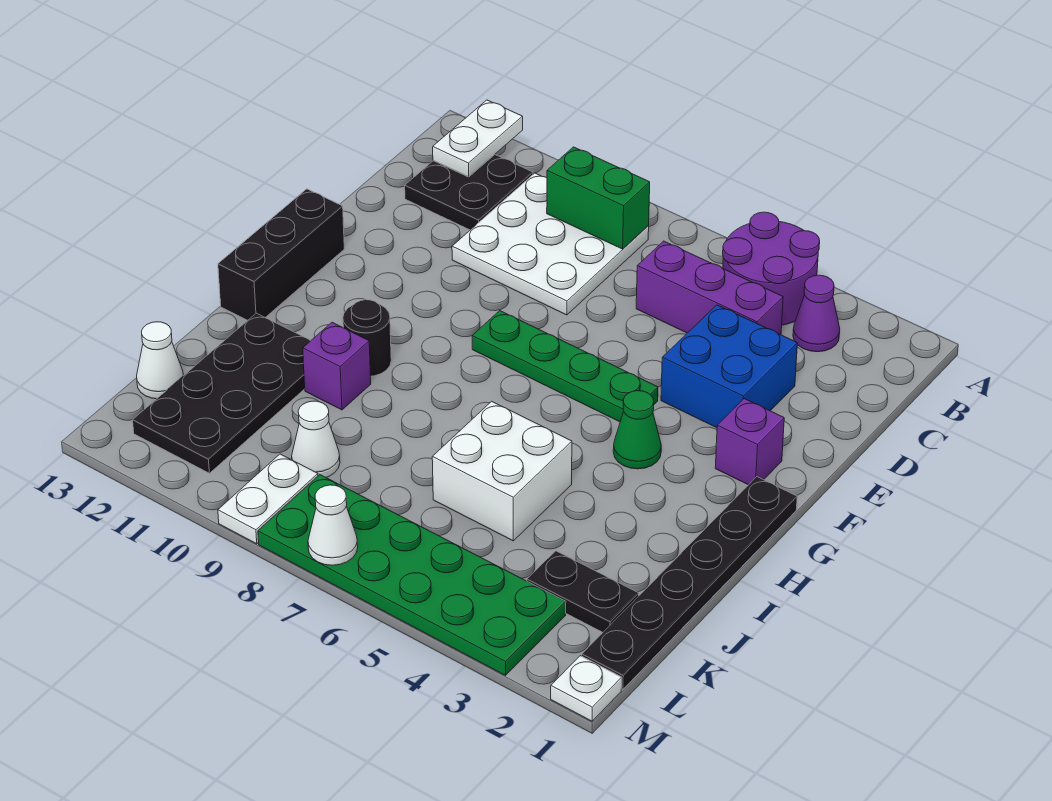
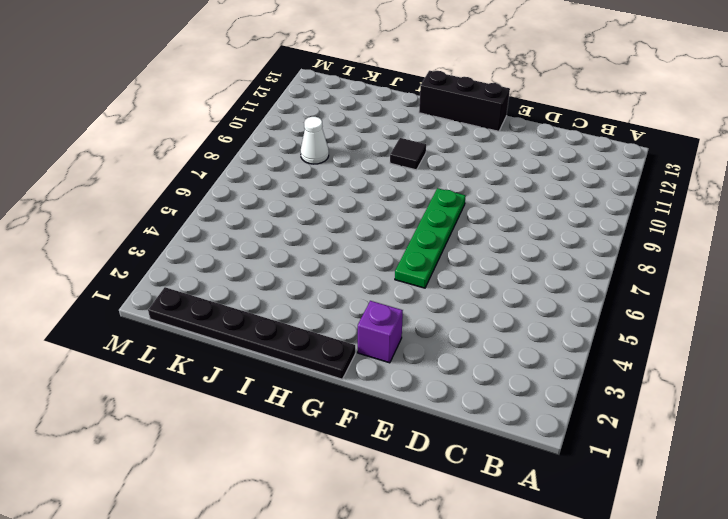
black 1x1 tile [390,138,426,170] -> black 1x1 round brick [343,300,391,376]
none -> purple 2x2 round brick [723,212,820,325]
none -> purple 1x1 cone [793,275,840,352]
none -> white 3x3 plate [452,173,649,315]

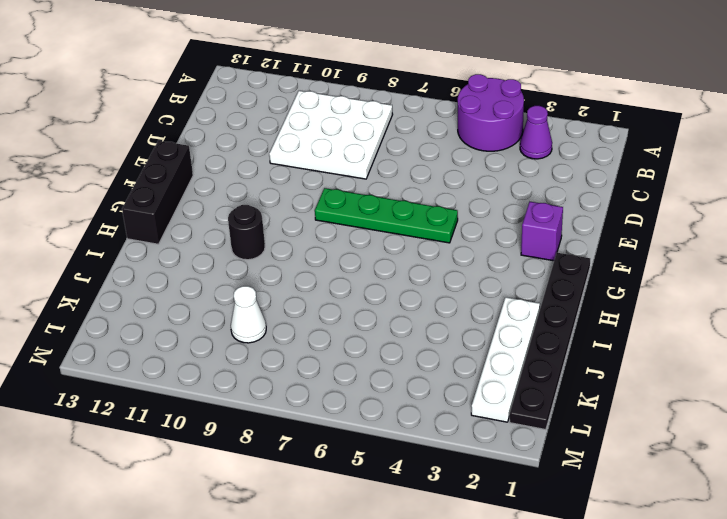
white 1x4 plate [471,297,540,422] -> black 1x2 plate [527,551,639,632]
none -> black 2x2 plate [405,155,533,230]
none -> purple 1x3 brick [636,241,783,335]
none -> blue 2x2 brick [661,305,797,428]

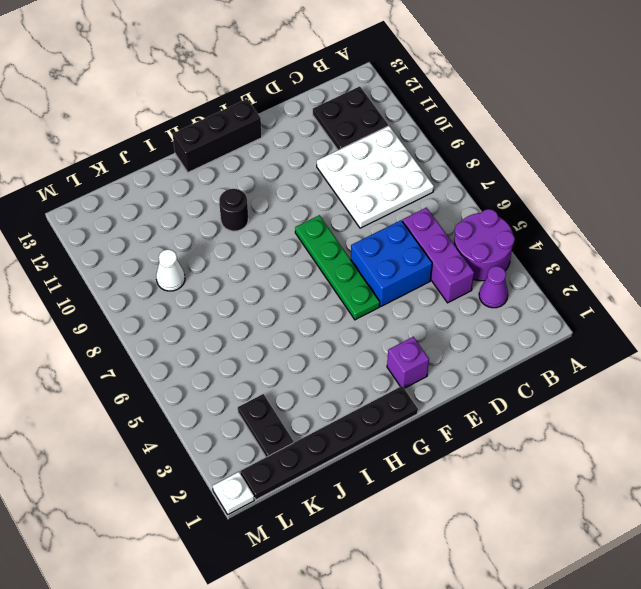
blue 2x2 brick [351,220,432,306] -> blue 2x2 brick moved to [661,305,797,428]
none -> green 1x1 cone [613,391,661,469]
none -> white 2x2 brick [432,401,572,541]
none -> purple 1x1 brick [303,322,371,410]

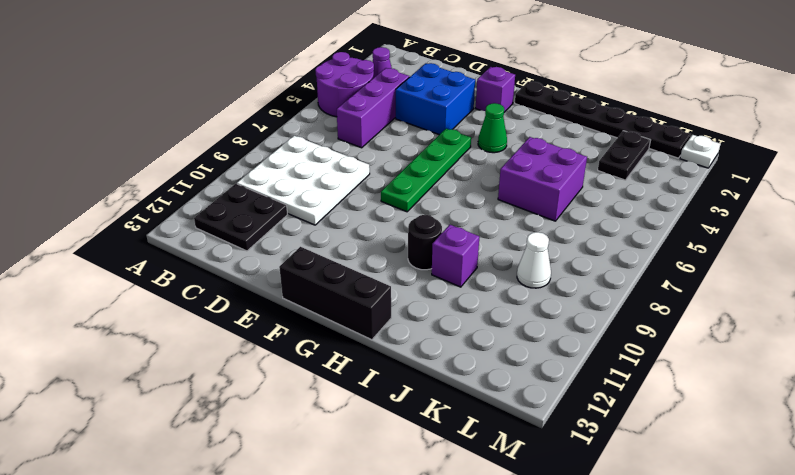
purple 2x2 brick [498,137,587,221] -> white 2x2 brick [432,401,572,541]
none -> black 2x4 plate [133,313,311,473]
none -> white 1x1 cone [137,322,183,399]
none -> green 2x6 plate [258,475,566,675]

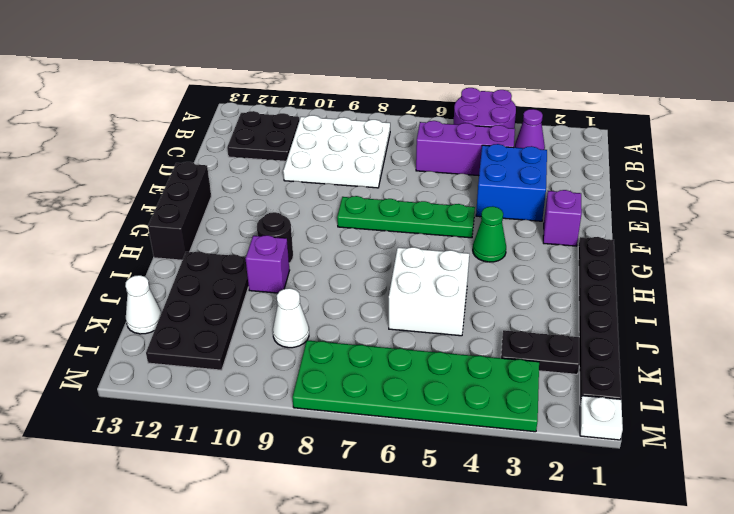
none -> white 1x2 plate [218,454,318,544]
none -> white 1x2 plate [433,100,523,177]
none -> green 1x2 brick [547,147,650,249]

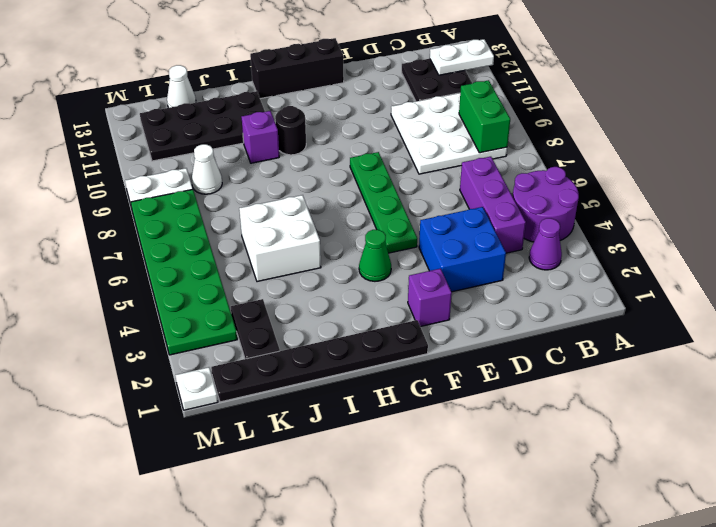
none -> white 1x1 cone [308,485,358,565]

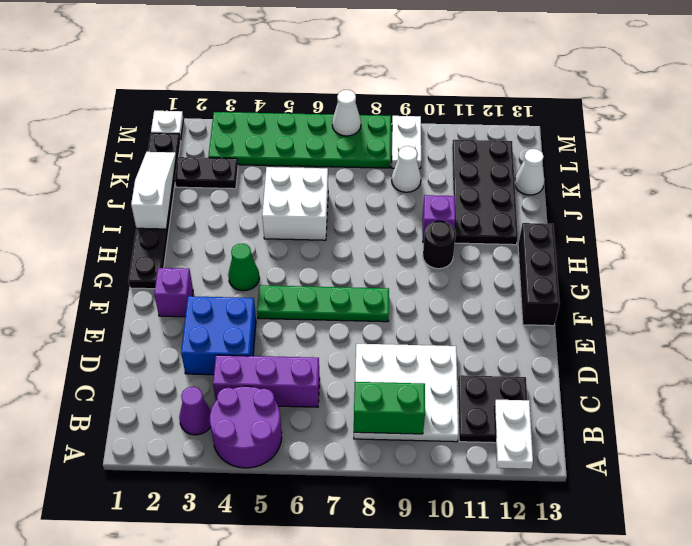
white 1x3 slope [131,152,176,229] -> none

